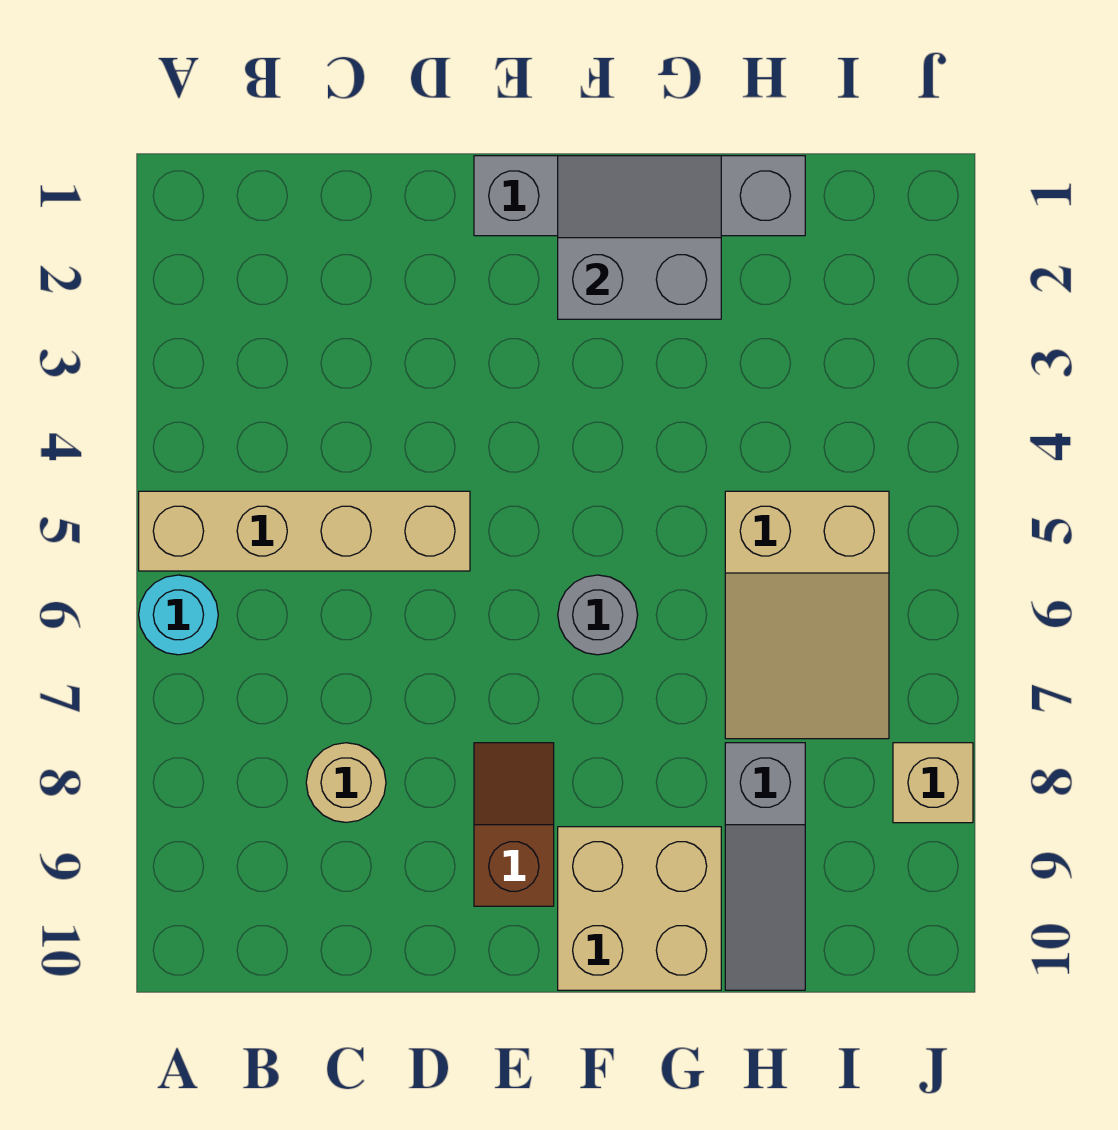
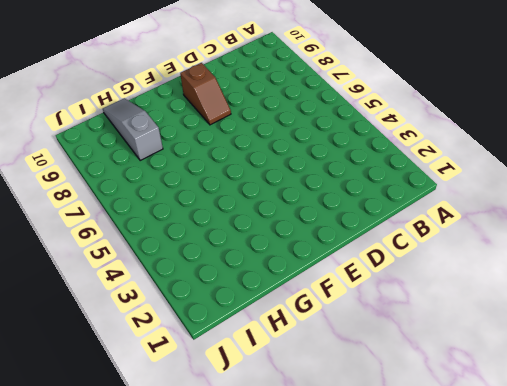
none -> tan 1x4 brick [139,491,470,571]
none -> cyan 1x1 round brick [139,575,218,655]

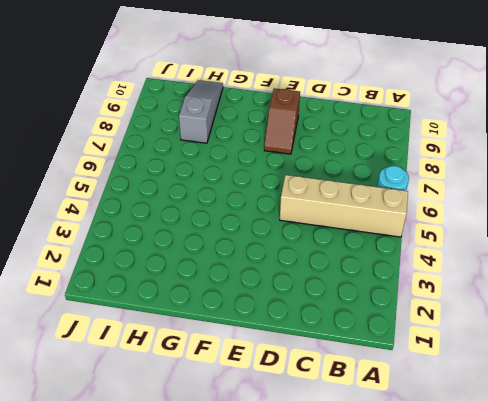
none -> tan 1x1 round brick [306,743,386,822]
none -> grey 1x4 brick [474,156,805,236]

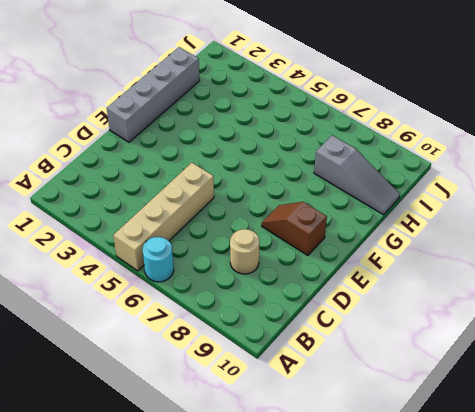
none -> grey 1x1 round brick [558,575,638,655]
none -> tan 2x2 brick [558,827,721,990]

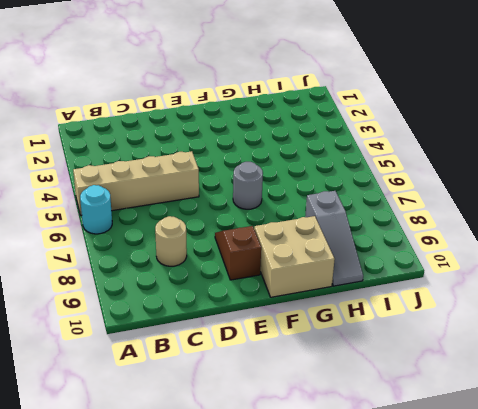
none -> grey 1x4 brick [474,156,805,236]
none -> tan 2x3 slope [725,491,889,739]

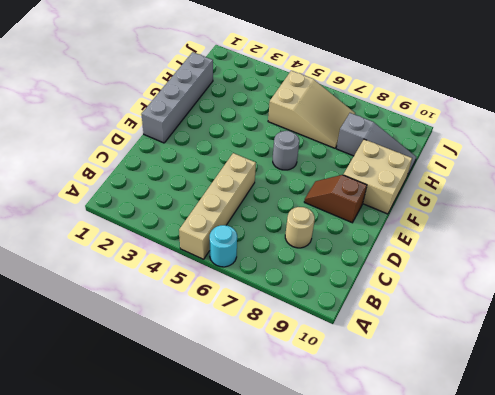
none -> tan 1x1 brick [893,743,973,823]
none -> grey 2x2 slope [558,156,721,319]

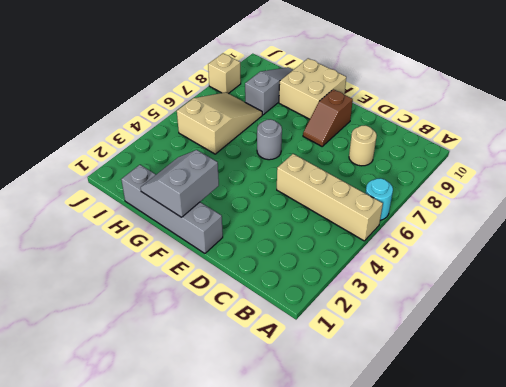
grey 2x2 slope [141,150,219,217] -> grey 2x2 slope turned to [558,156,721,319]

